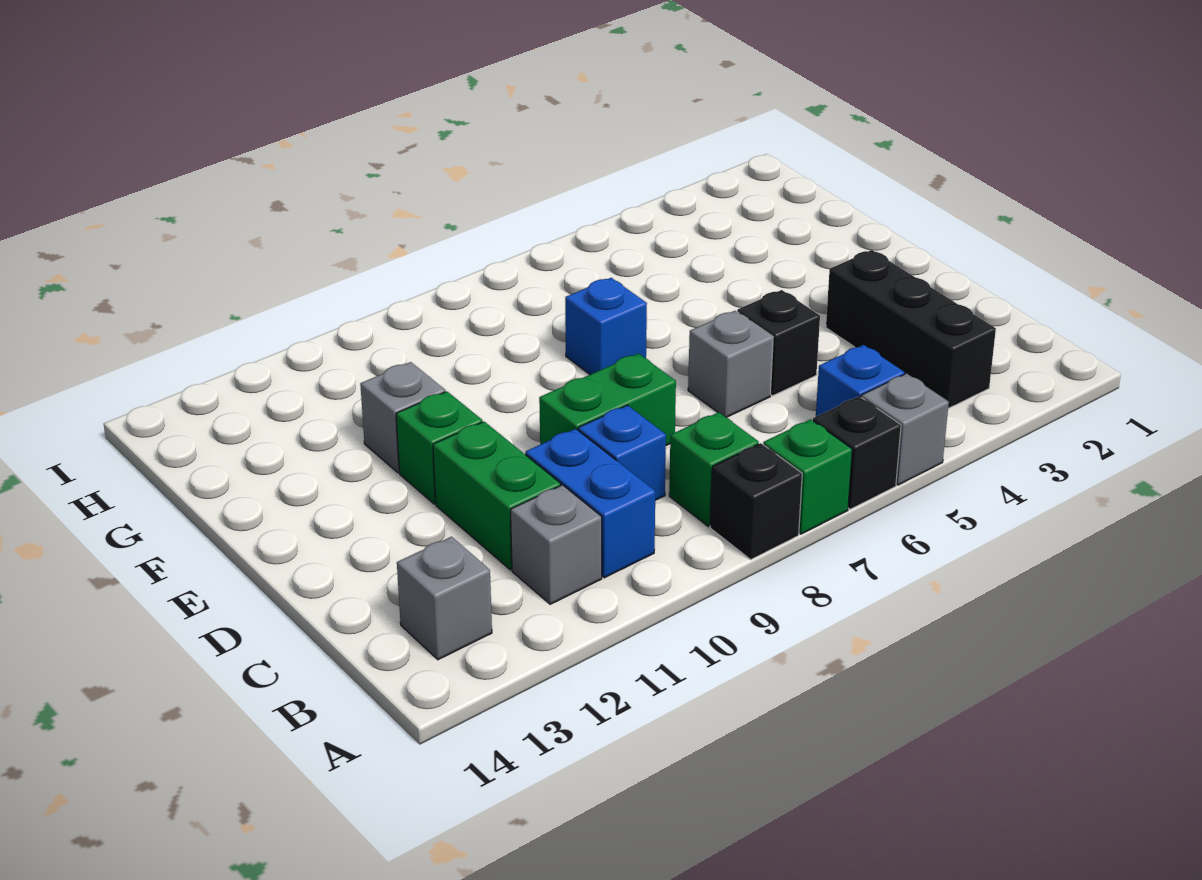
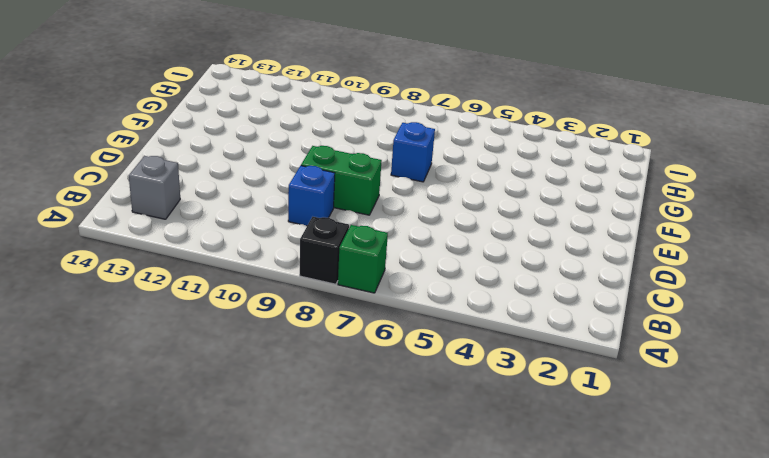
none -> grey 1x1 brick [861,374,949,485]
none -> black 1x1 brick [813,396,901,509]
none -> black 1x3 brick [826,250,996,408]

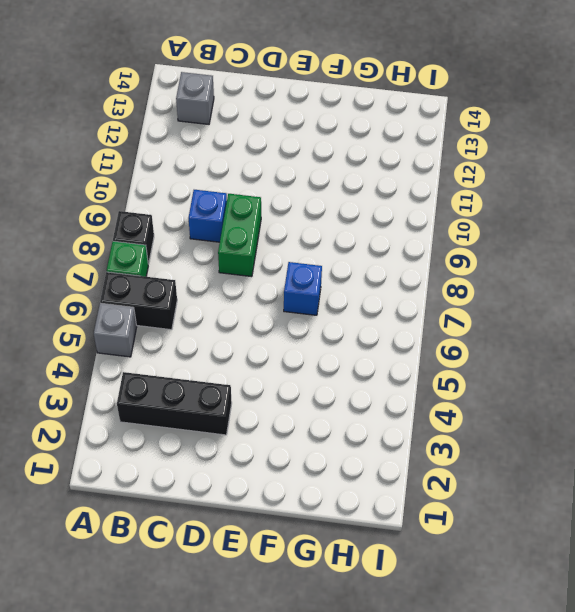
black 1x2 brick [100,272,177,330] -> black 1x1 brick [813,396,901,509]
none -> blue 1x1 brick [816,345,904,416]
none -> green 1x1 brick [669,412,759,526]
none -> blue 1x2 brick [525,429,655,578]

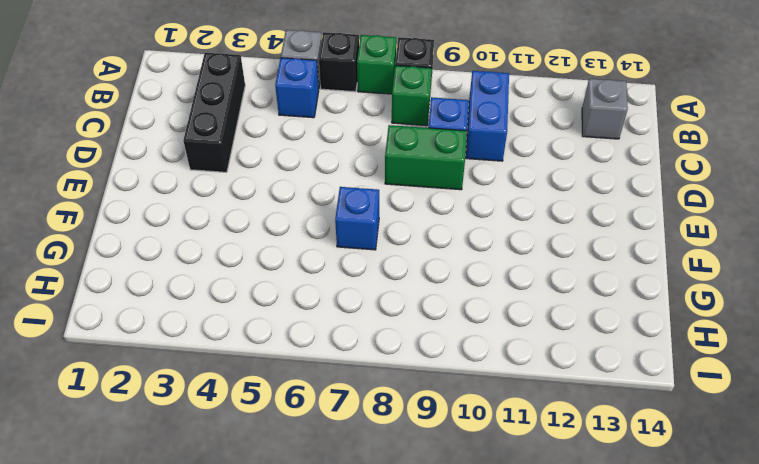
none -> grey 1x1 brick [510,485,602,604]
none -> green 1x2 brick [433,422,561,570]
none -> black 1x1 brick [737,290,820,396]

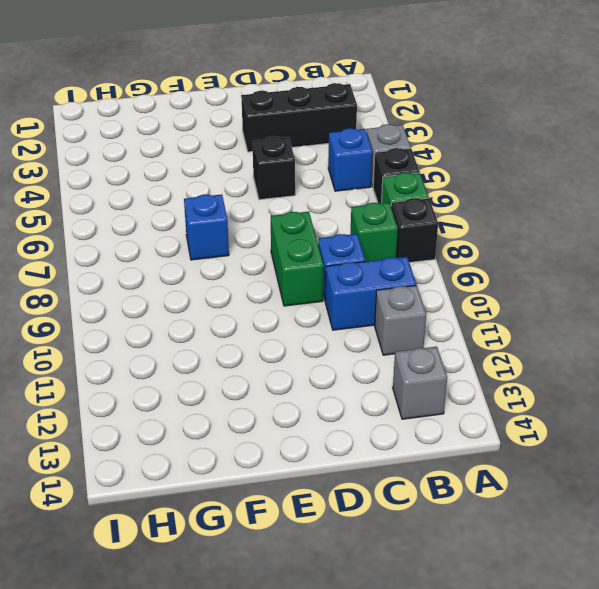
none -> green 1x2 brick [433,422,561,570]
none -> grey 1x1 brick [688,311,773,418]
none -> green 1x1 brick [396,391,483,504]

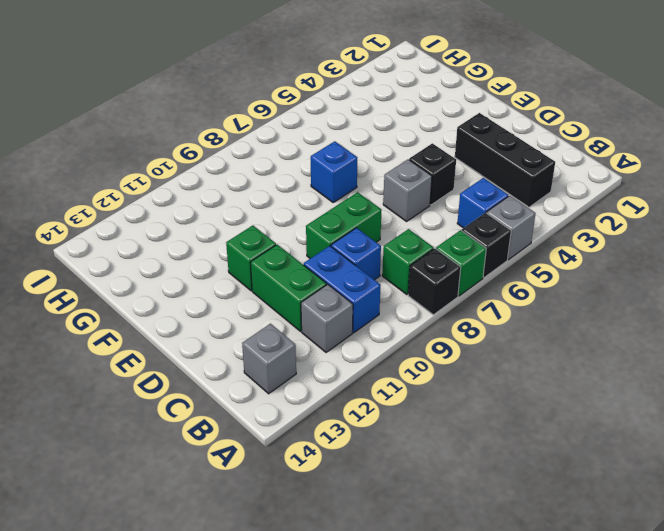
none -> grey 1x1 brick [360,362,445,473]

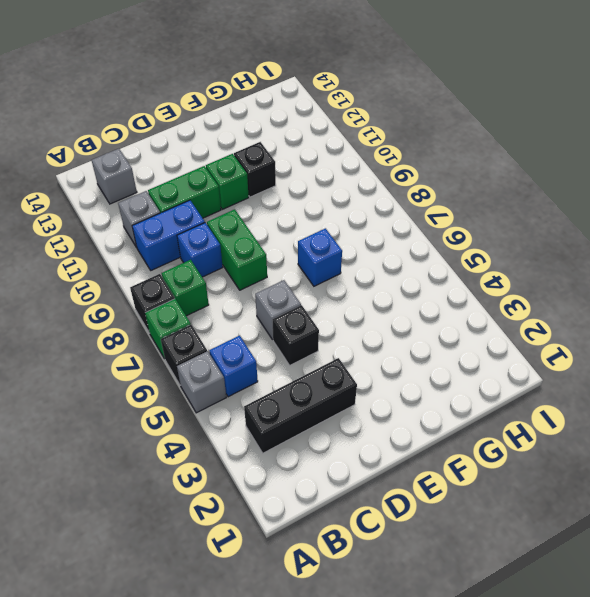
black 1x1 brick [234,142,276,197] -> grey 1x1 brick [360,362,445,473]

